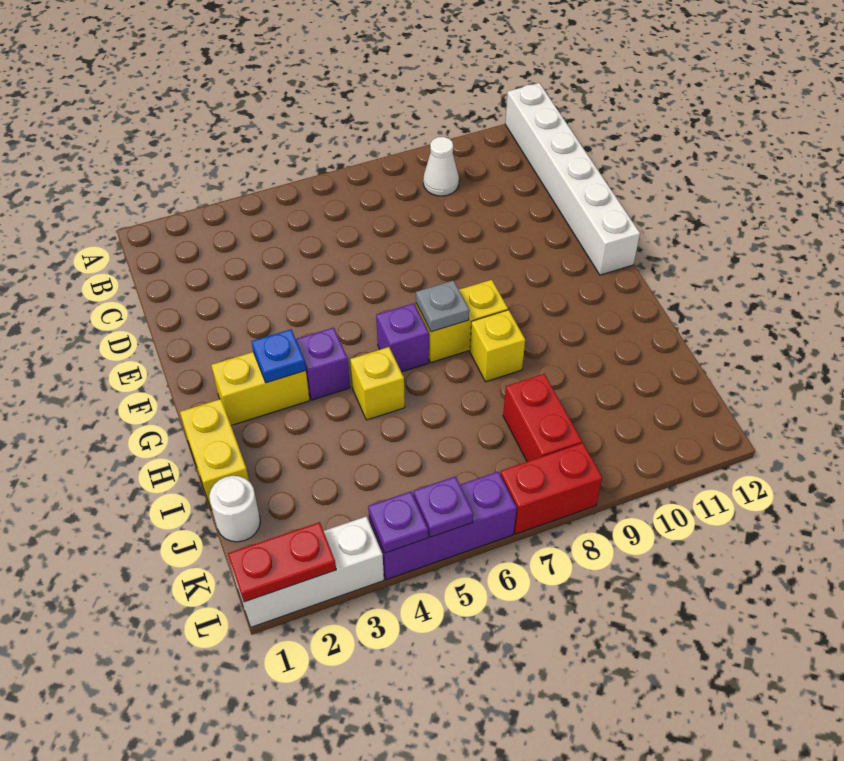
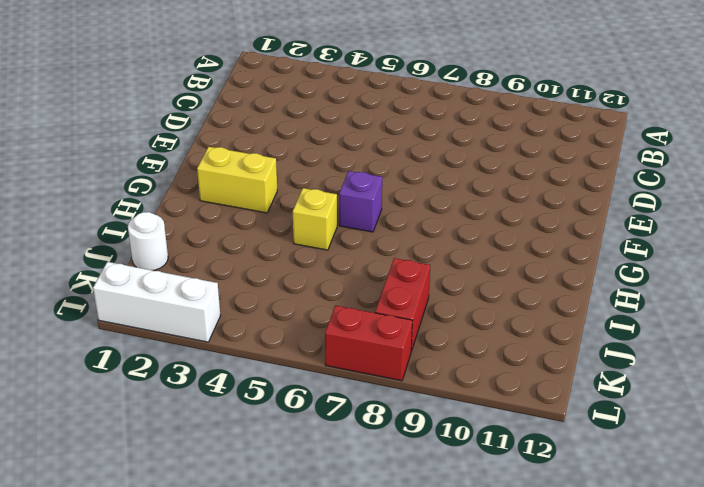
none -> white 1x6 brick [505,83,640,275]
none -> white 1x1 cone [423,137,459,196]
none -> purple 1x1 brick [296,328,350,400]

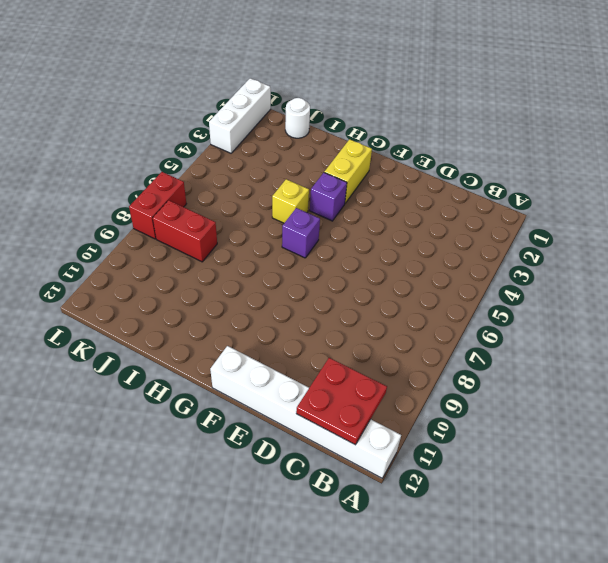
red 2x2 plate [296,358,387,445] -> none
none -> white 1x1 cone [423,137,459,196]
none -> yellow 1x2 brick [416,280,508,362]
none -> yellow 1x2 brick [180,399,249,510]

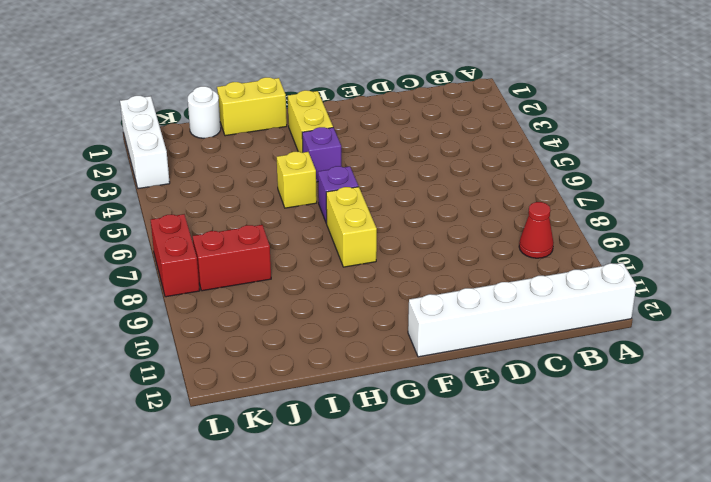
red 1x1 cone [519,202,554,258] -> white 1x1 cone [423,137,459,196]
none -> yellow 1x1 brick [470,310,525,382]
none -> purple 1x3 brick [369,472,517,580]
none -> blue 1x1 plate [251,329,306,383]

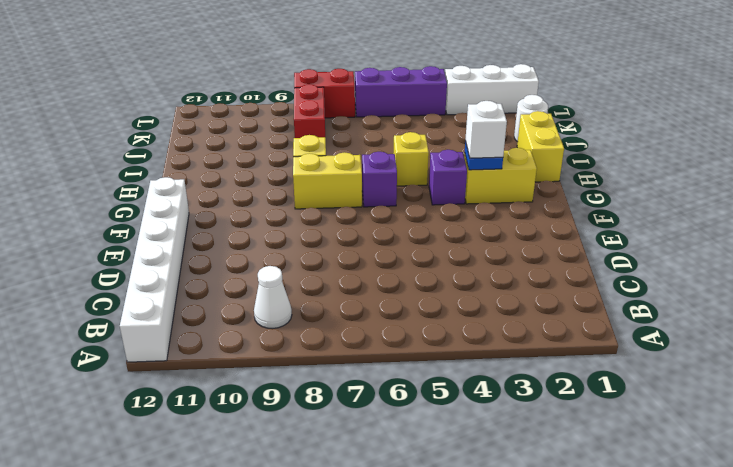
white 1x1 brick [465,101,507,158] -> none
none -> grey 1x1 plate [416,280,469,332]
none -> red 1x2 plate [228,522,336,602]
none -> purple 1x1 plate [368,492,428,553]

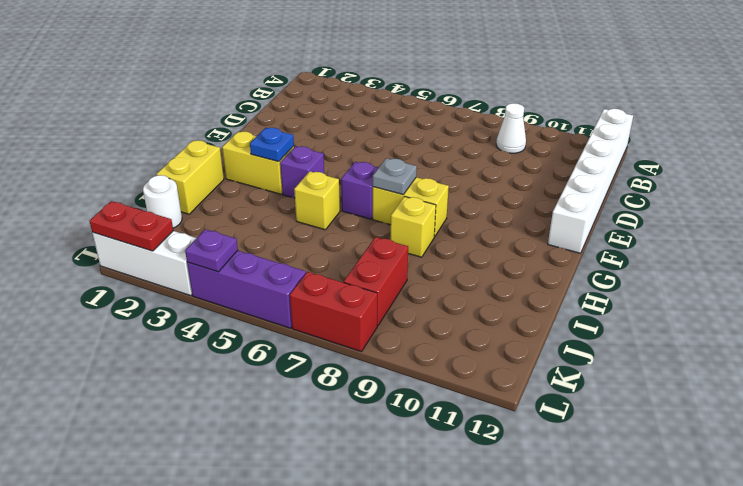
none -> purple 1x1 plate [413,476,473,537]

